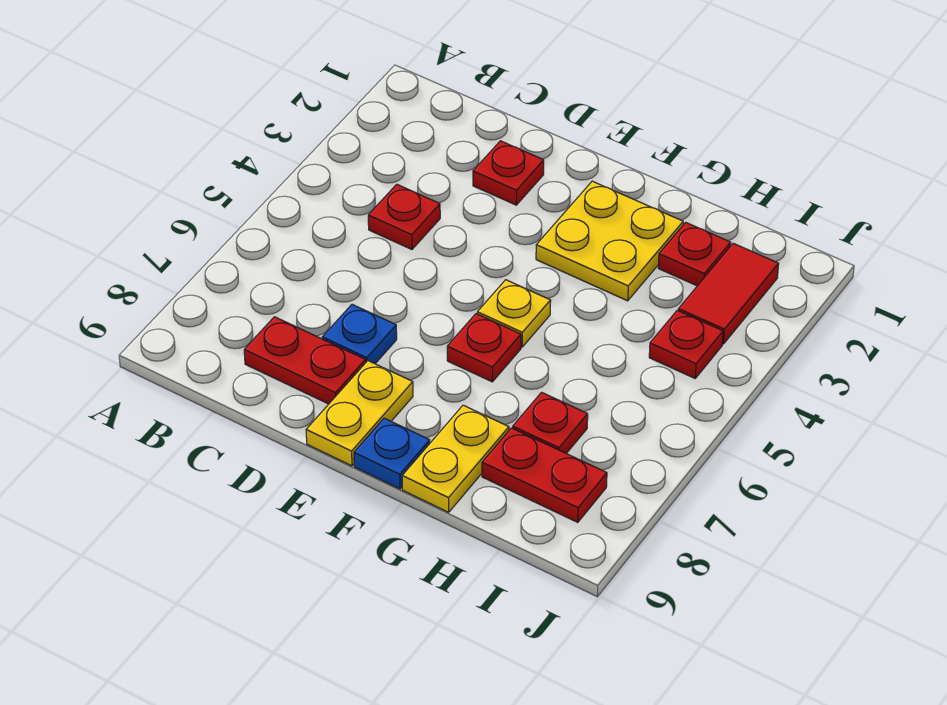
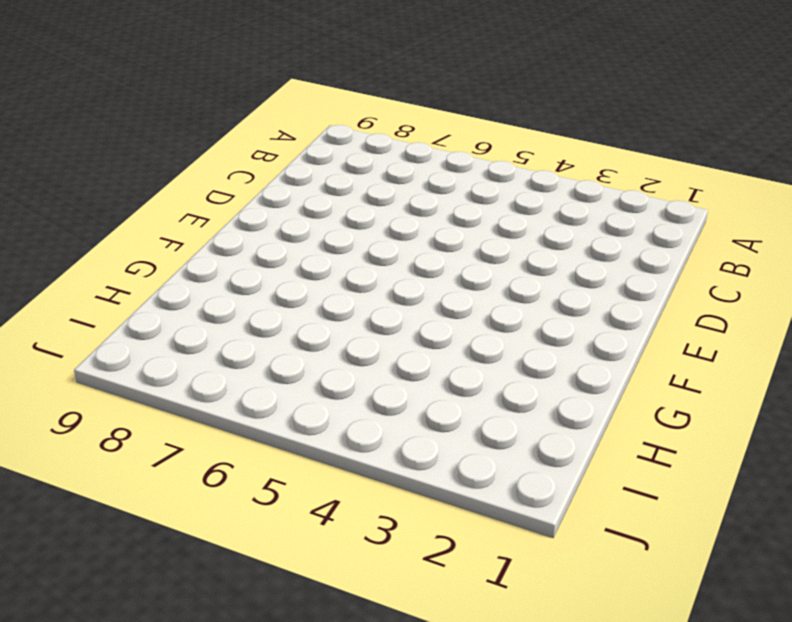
none -> red 1x1 plate [368,184,440,249]
none -> red 1x2 plate [244,317,366,404]
none -> red 1x1 plate [473,141,544,205]

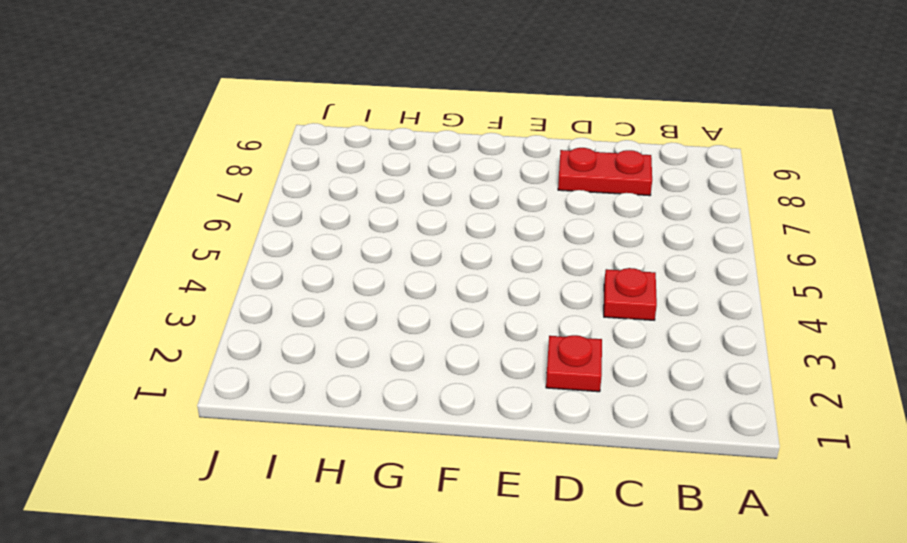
none -> blue 1x1 plate [322,304,397,364]
none -> yellow 1x2 plate [306,361,413,466]
none -> yellow 2x2 plate [536,181,683,301]

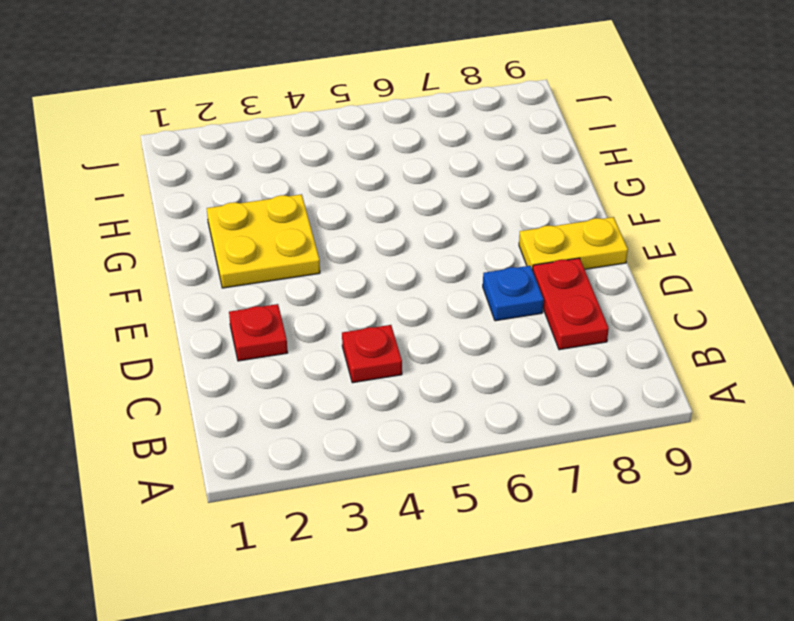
none -> yellow 1x1 plate [477,280,551,347]
none -> red 1x1 plate [447,314,521,382]
none -> blue 1x1 plate [354,418,430,489]

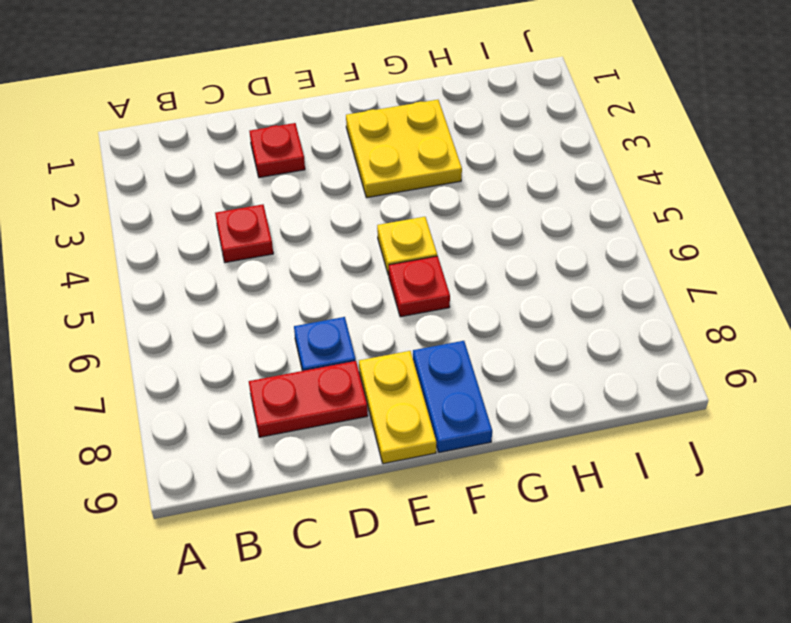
blue 1x2 plate [413,341,492,452] -> blue 1x1 plate [354,418,430,489]
none -> yellow 1x2 plate [402,405,509,512]
none -> red 1x1 plate [658,222,731,286]
none -> red 1x1 plate [513,392,588,453]

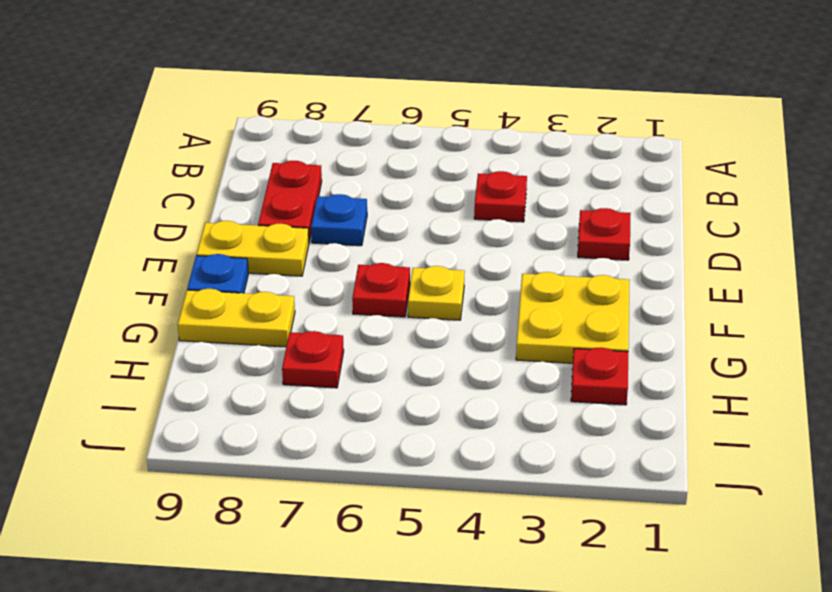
none -> red 1x2 plate [482,428,607,522]
none -> red 1x2 tile [678,243,779,344]
none -> red 1x1 plate [649,310,723,378]

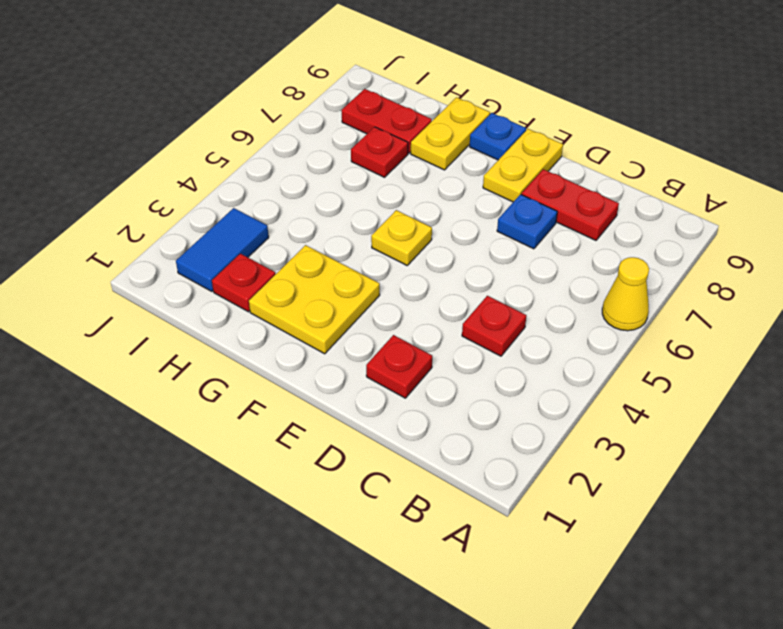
yellow 1x1 cone [602,257,649,331] -> none
blue 1x2 tile [176,208,269,292] -> red 1x2 tile [678,243,779,344]
none -> red 1x1 plate [447,314,521,382]
none -> red 1x1 plate [649,310,723,378]

